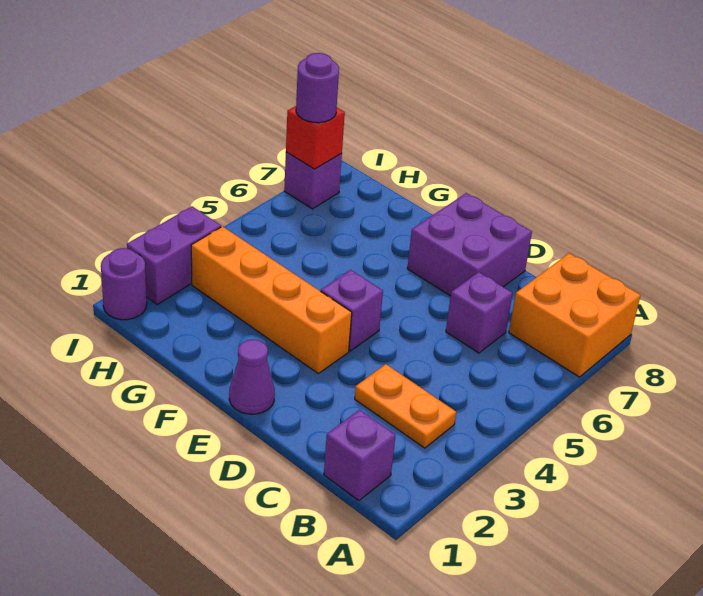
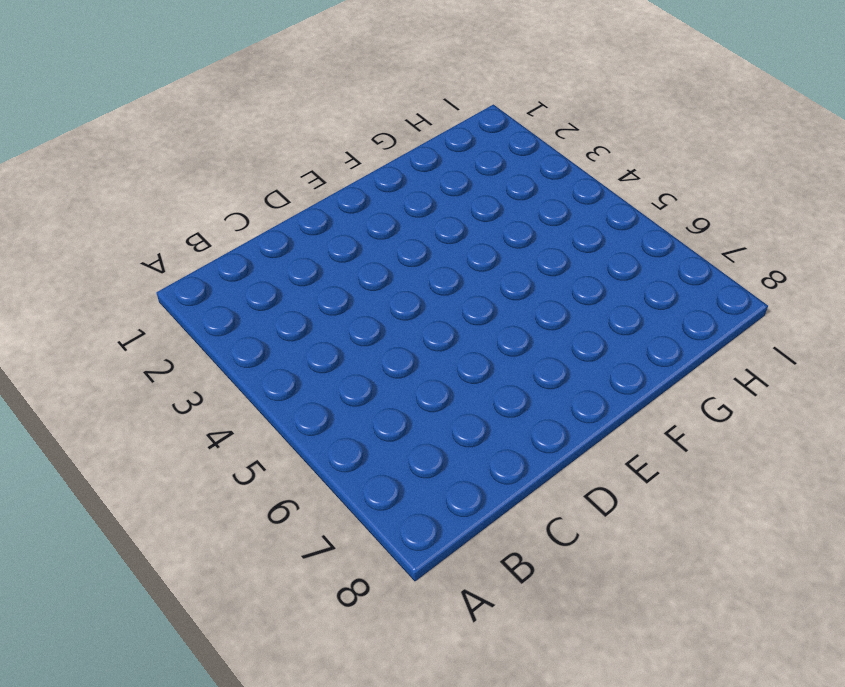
none -> orange 2x2 brick [509,253,641,377]
none -> purple 1x1 brick [324,410,396,501]
none -> orange 1x2 plate [355,364,456,448]

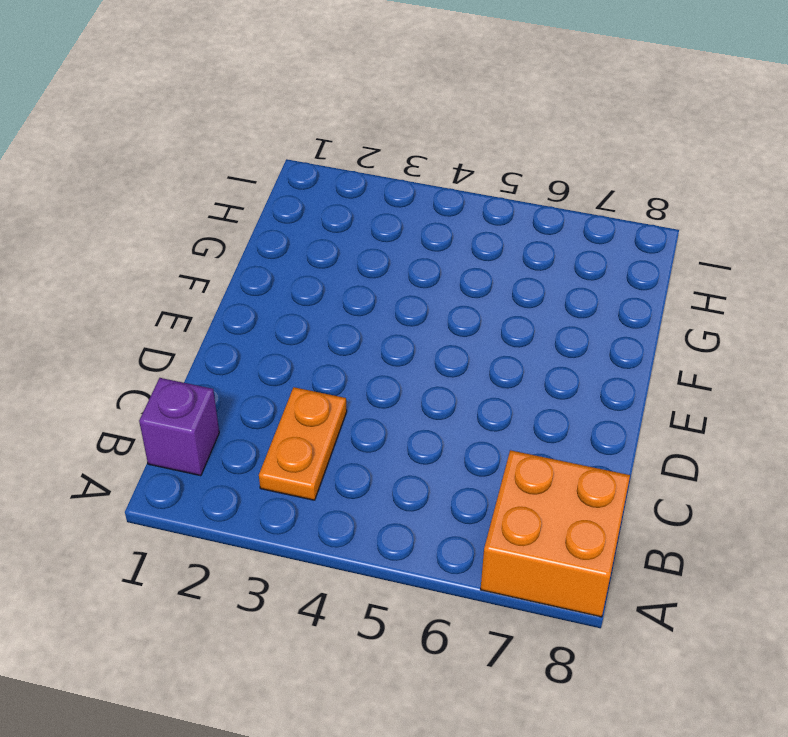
none -> purple 1x1 brick [446,272,513,353]
none -> purple 2x2 brick [407,193,532,296]
none -> purple 1x1 cone [229,340,275,414]

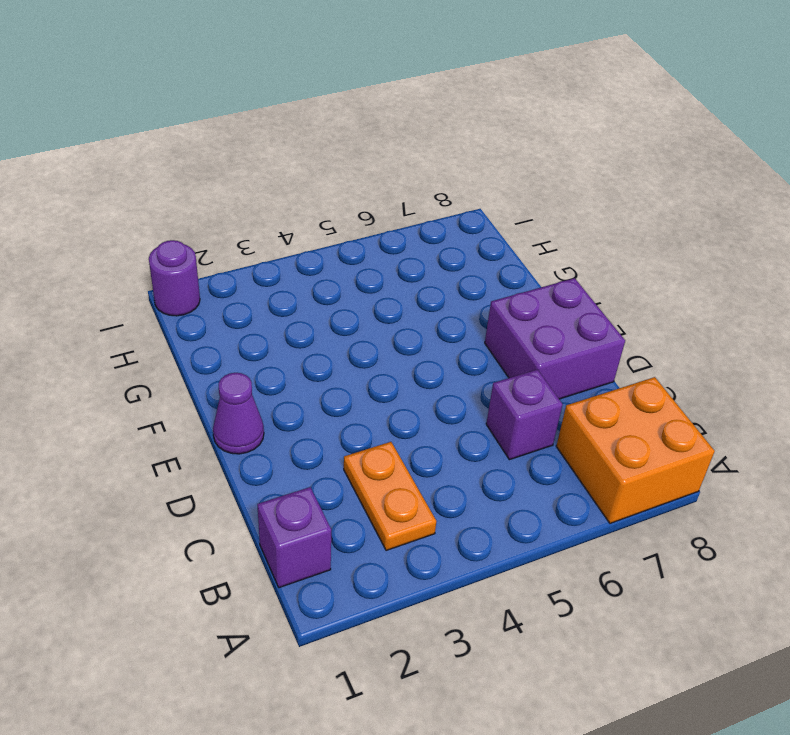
none -> orange 1x4 brick [191,227,352,374]
none -> purple 1x1 brick [321,270,383,351]
none -> purple 1x2 brick [127,206,221,304]

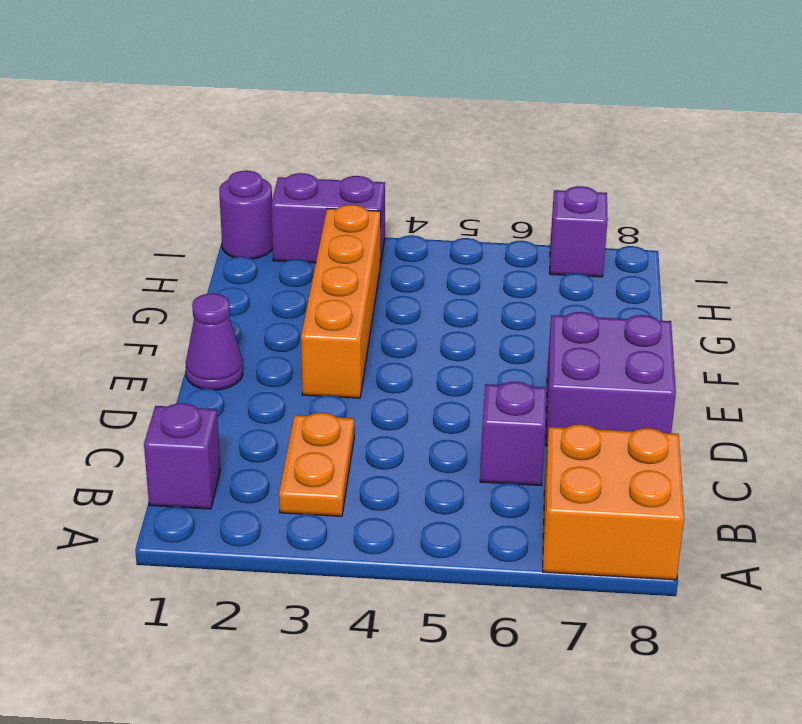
none -> purple 1x1 brick [321,270,383,351]
none -> red 1x1 brick [286,106,345,169]
none -> purple 1x1 round brick [296,53,339,123]

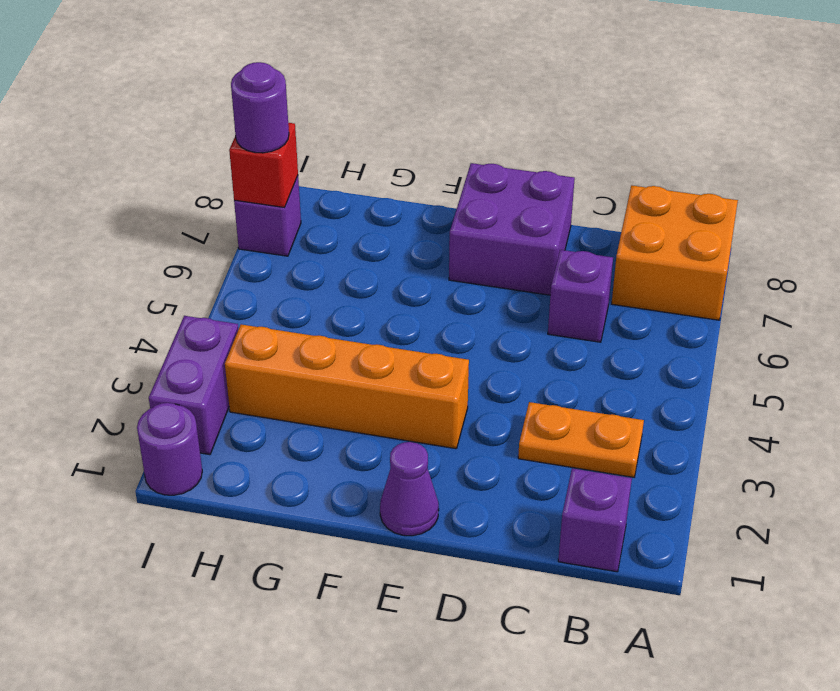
none -> purple 1x1 brick [321,270,383,351]

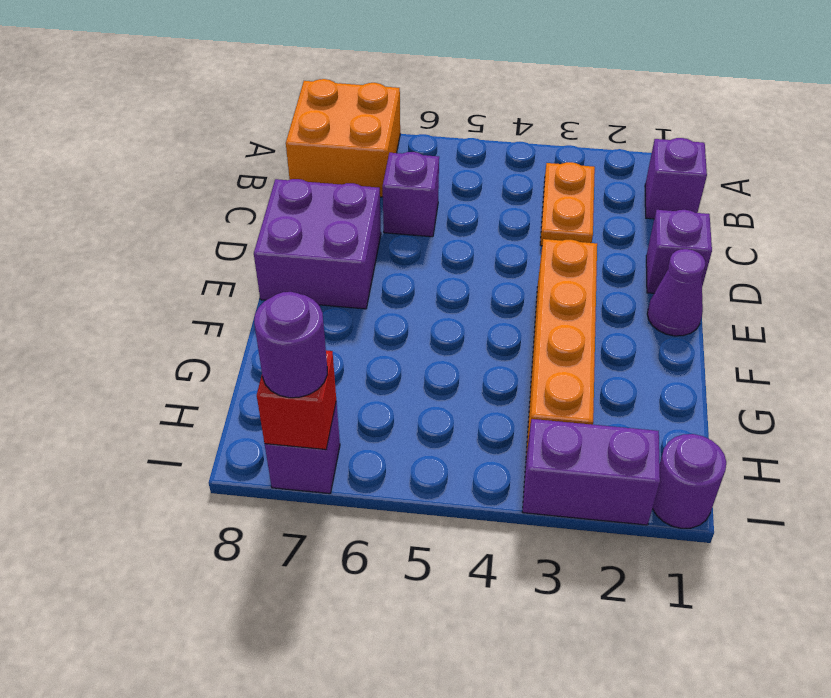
purple 1x1 brick [646,210,712,293] -> purple 1x1 brick moved to [321,270,383,351]

